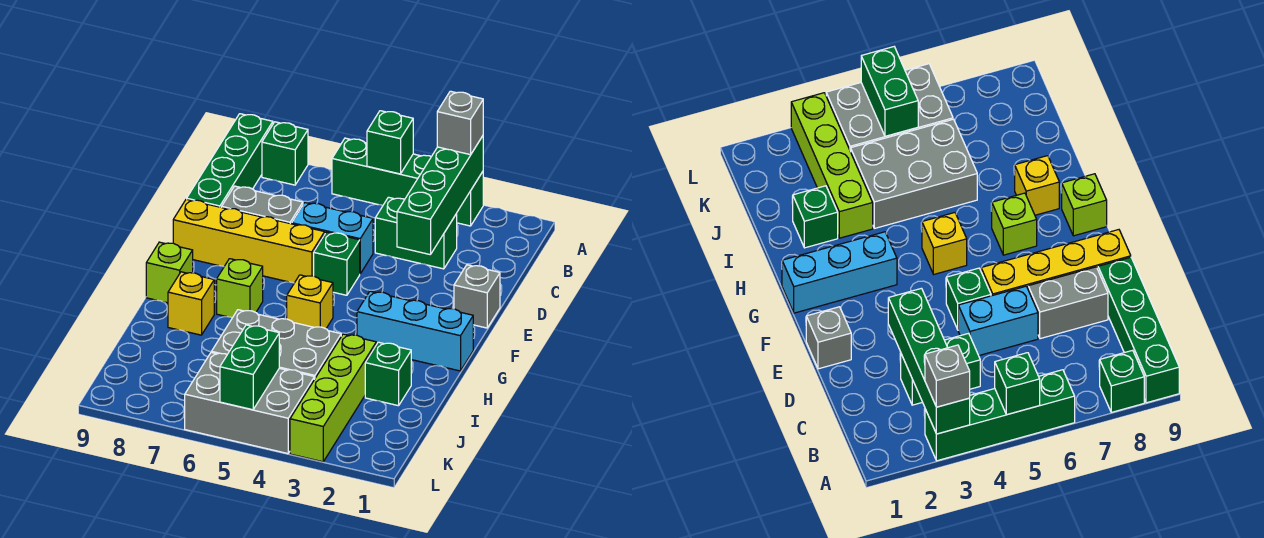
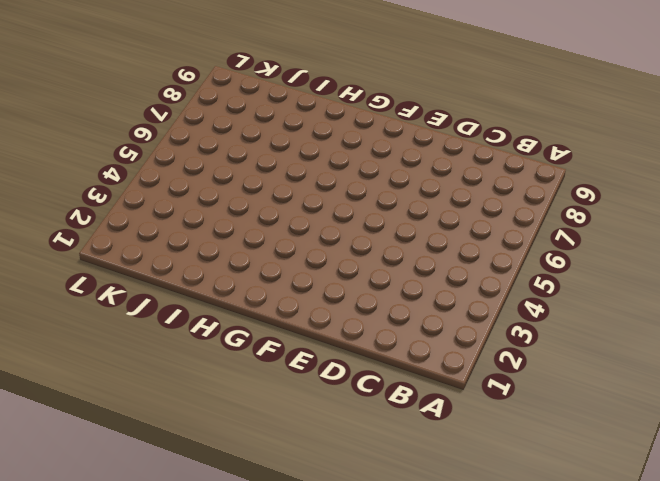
none -> green 1x4 brick [332,138,483,226]
none -> green 1x1 brick [262,122,308,185]
none -> green 1x4 brick [187,114,273,207]

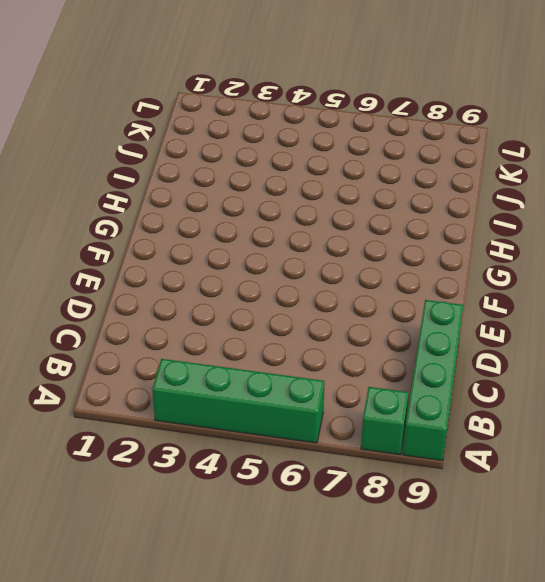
none -> green 1x2 brick [375,197,457,269]
none -> cyan 1x2 brick [292,203,373,274]
none -> grey 1x2 brick [222,186,303,224]

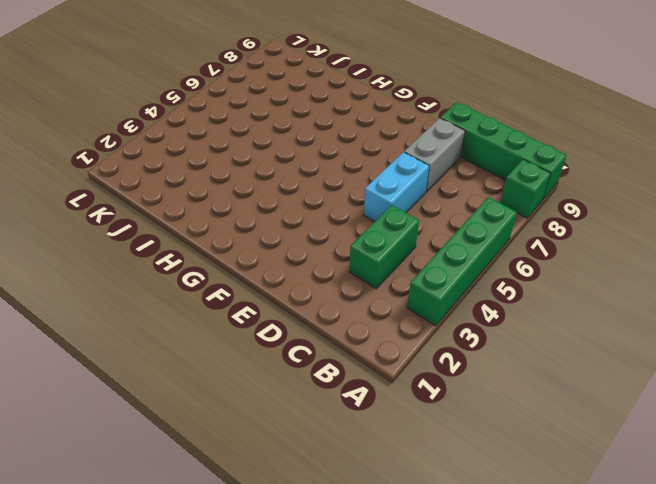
none -> grey 1x1 brick [454,265,500,328]
none -> green 1x1 brick [314,232,360,295]
none -> yellow 1x4 brick [173,199,325,283]

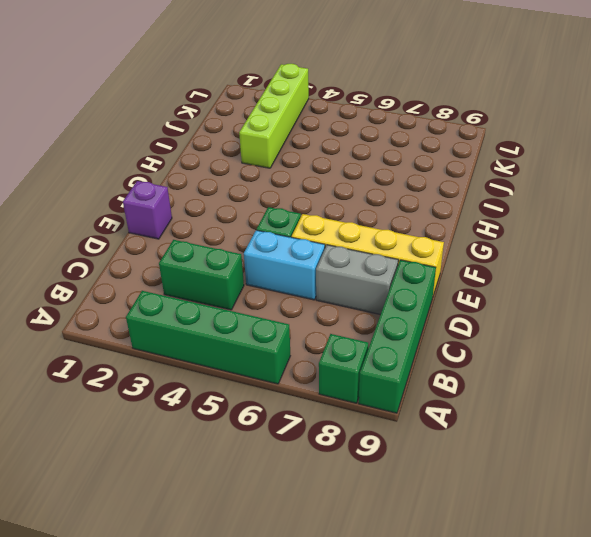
purple 1x1 brick [123,181,172,239] -> grey 1x1 brick [454,265,500,328]
none -> cyan 1x3 brick [357,291,473,371]
none -> yellow 1x1 brick [287,275,333,329]
none -> lime 1x1 brick [217,259,263,318]

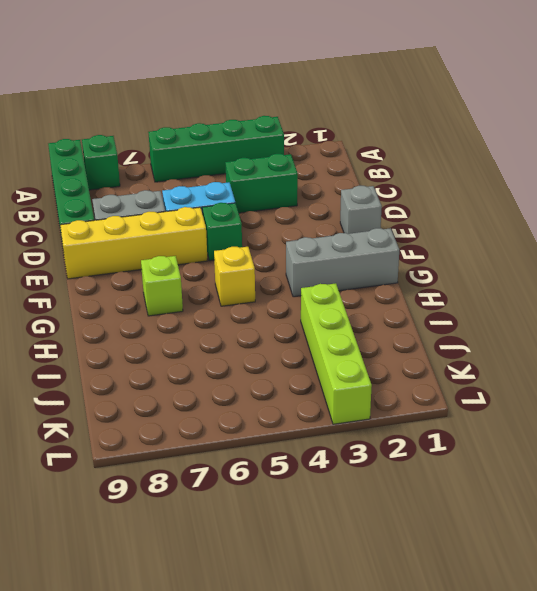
grey 1x3 brick [286,228,399,297] -> cyan 1x3 brick [357,291,473,371]
none -> lime 1x1 brick [146,242,193,303]
none -> yellow 1x1 brick [168,272,214,335]
none -> green 1x1 brick [365,342,411,406]

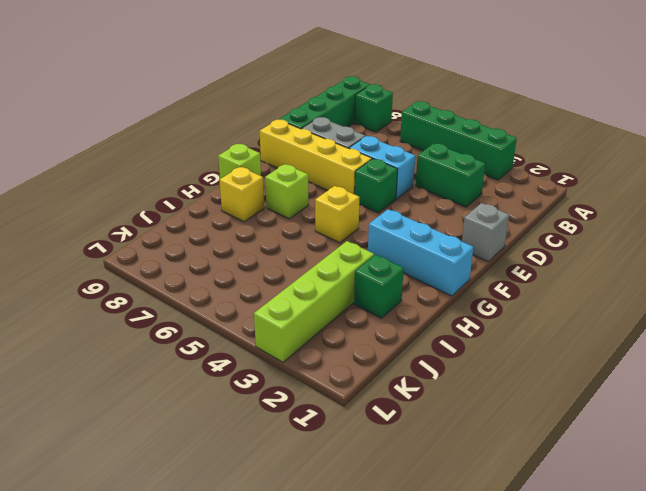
none -> grey 2x3 brick [212,310,341,379]
none -> grey 2x3 brick [185,352,314,454]
none -> green 1x4 brick [397,136,483,255]

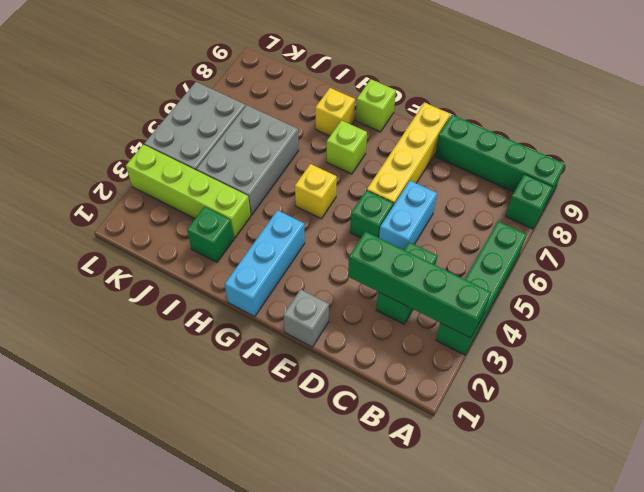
none -> grey 1x2 brick [222,186,303,224]
none -> green 1x1 brick [367,111,413,174]
none -> green 1x2 brick [220,325,279,410]

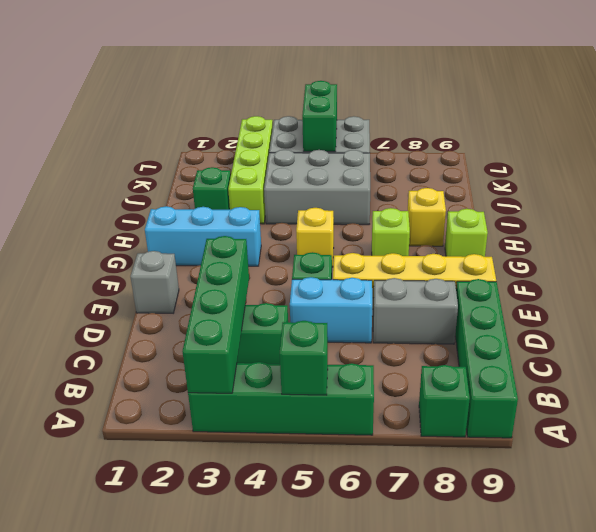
none -> grey 1x1 brick [437,91,483,155]

